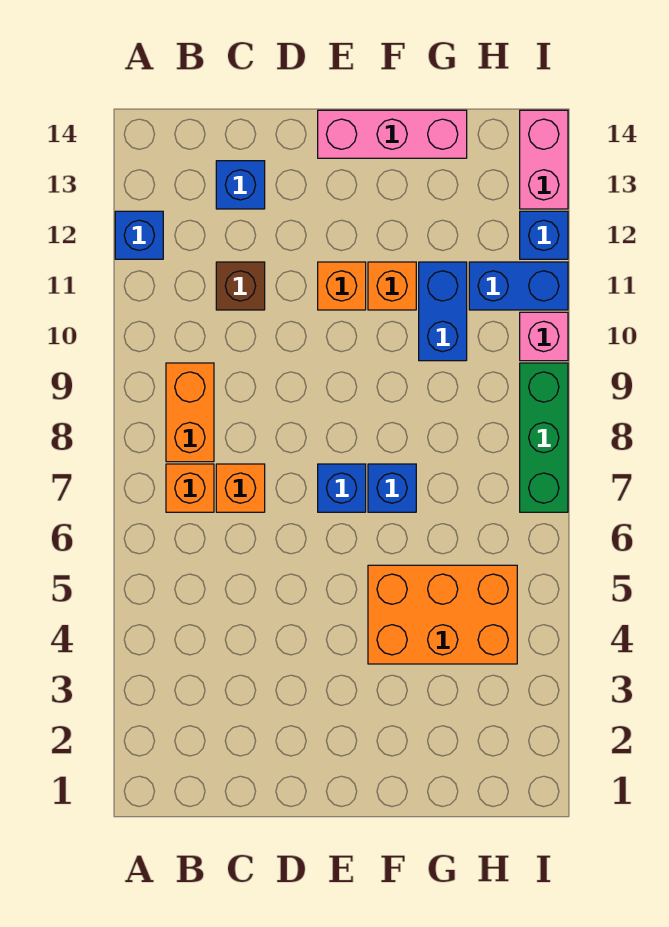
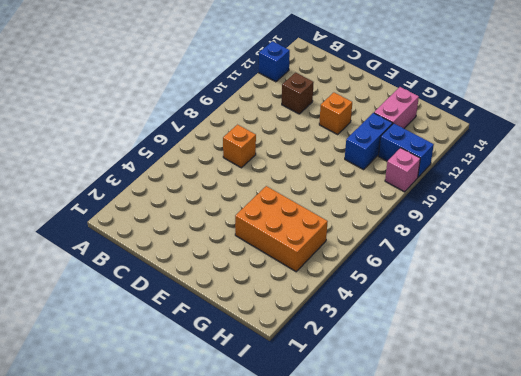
pink 1x2 brick [374,87,419,129] -> pink 1x2 brick moved to [520,110,568,209]
none -> orange 1x1 brick [166,464,214,512]
none -> orange 1x2 brick [166,363,214,462]
none -> blue 1x1 brick [216,161,265,209]

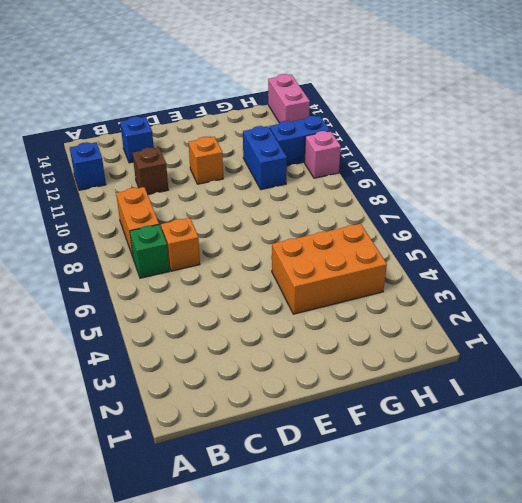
green 1x1 brick [130,225,169,278] -> orange 1x1 brick [166,464,214,512]
none -> blue 1x1 brick [318,464,366,512]
none -> pink 1x3 brick [318,110,467,158]
none -> blue 1x1 brick [368,464,416,512]

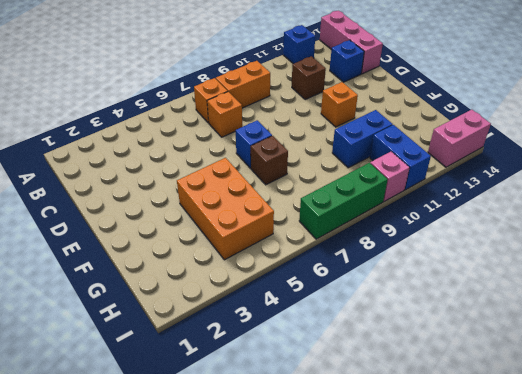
pink 1x3 brick [320,11,383,74] -> pink 1x3 brick moved to [318,110,467,158]
brown 1x1 brick [251,136,288,185] -> blue 1x1 brick [368,464,416,512]
none -> orange 1x1 brick [368,262,416,310]
none -> blue 1x1 brick [520,211,568,259]

